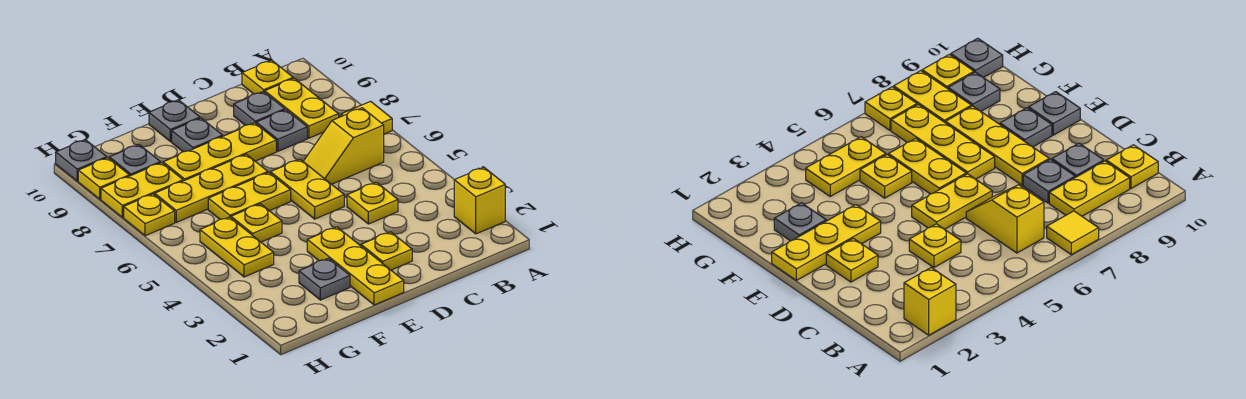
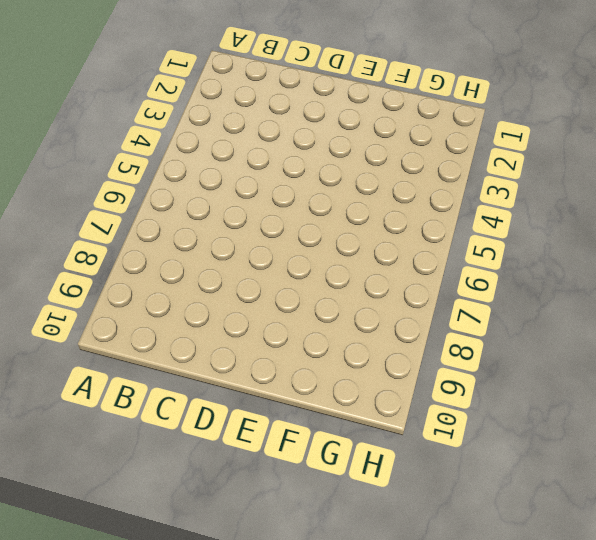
none -> yellow 1x1 brick [454,167,505,234]
none -> yellow 1x1 tile [341,101,392,134]
none -> yellow 1x2 slope [303,108,384,184]

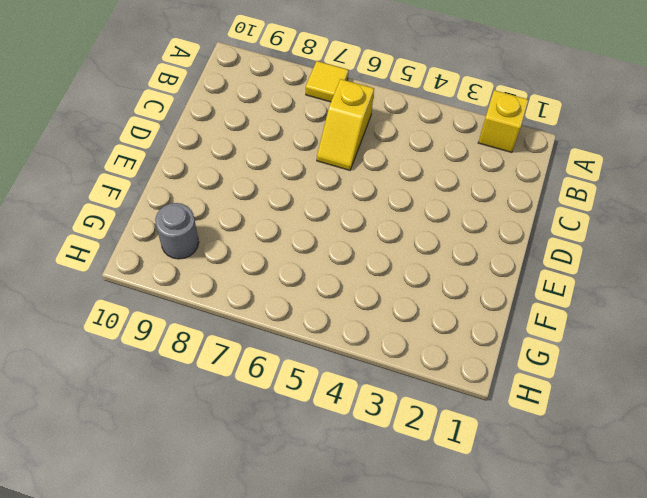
grey 1x1 round brick [155,203,199,259] -> grey 1x1 plate [109,145,160,176]
none -> yellow 1x2 plate [265,78,339,138]
none -> yellow 1x1 plate [242,60,293,94]
none -> yellow 1x1 plate [347,182,398,224]

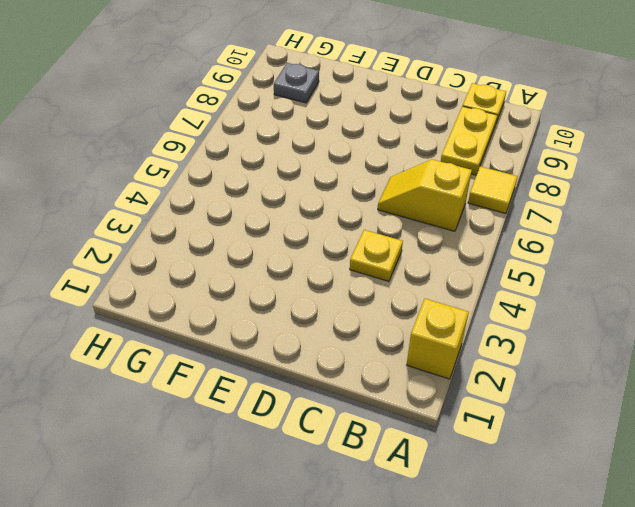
none -> grey 1x1 plate [256,110,307,151]
none -> grey 1x1 plate [234,92,285,125]
none -> yellow 1x1 plate [361,232,412,270]

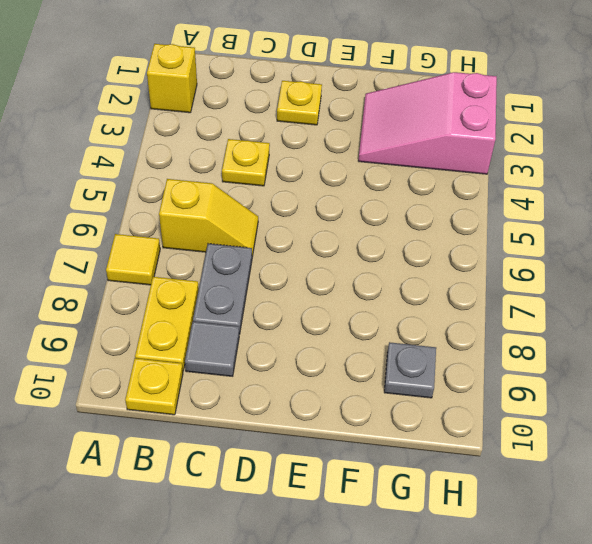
grey 1x2 plate [193,244,252,334] -> grey 1x1 plate [256,110,307,151]
grey 1x1 tile [185,322,239,376] -> grey 1x1 plate [234,92,285,125]
pink 2x3 slope [358,72,497,174] -> grey 1x1 plate [299,258,350,300]
none -> yellow 1x2 plate [270,159,344,219]
none -> yellow 1x3 plate [163,123,276,181]
none -> yellow 1x3 plate [307,227,404,305]

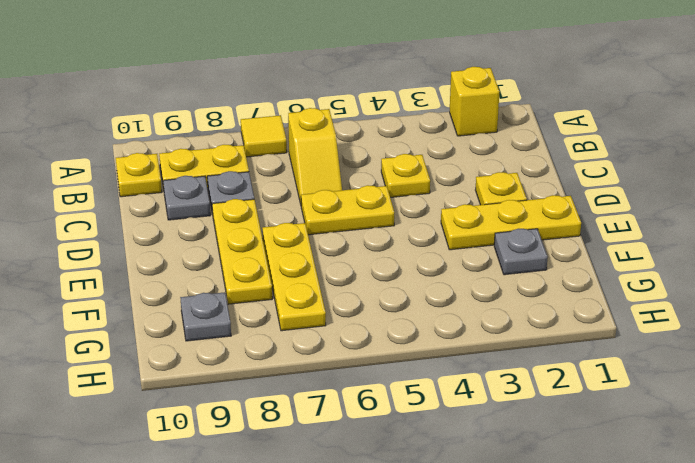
none -> yellow 1x2 plate [208,173,291,219]
none -> grey 1x1 plate [172,118,223,152]
none -> grey 1x1 plate [149,100,200,142]

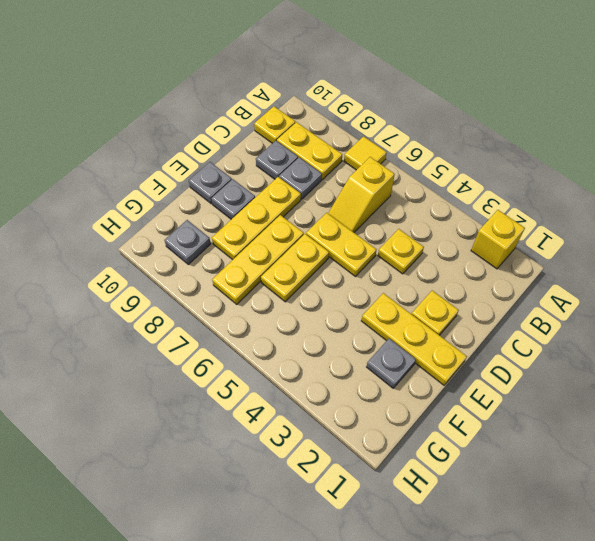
none -> yellow 1x1 plate [231,204,282,242]
none -> yellow 1x2 plate [200,217,274,277]
none -> yellow 1x2 plate [101,163,183,218]

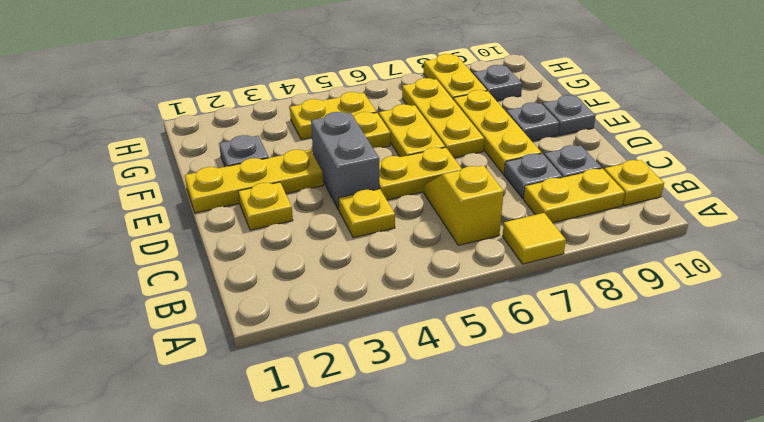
grey 1x2 brick [311,112,379,210] -> none
none -> yellow 1x1 brick [454,167,505,234]
none -> yellow 1x1 plate [124,194,175,236]
none -> yellow 1x1 plate [78,158,129,199]

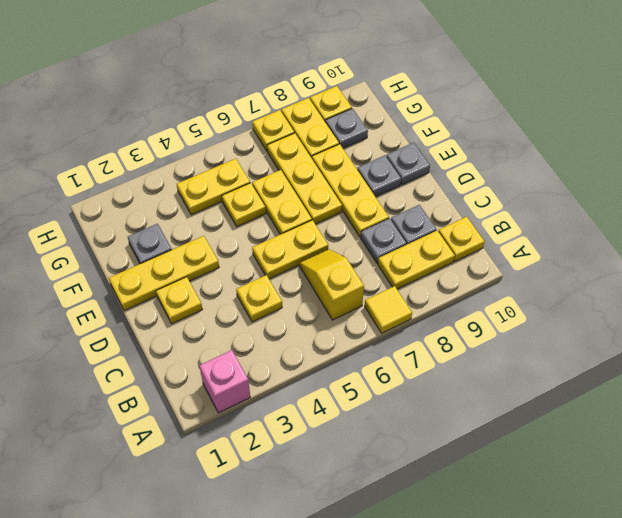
pink 1x1 brick [199,350,250,413] -> yellow 1x1 brick [454,167,505,234]
none -> grey 1x1 plate [56,140,107,181]

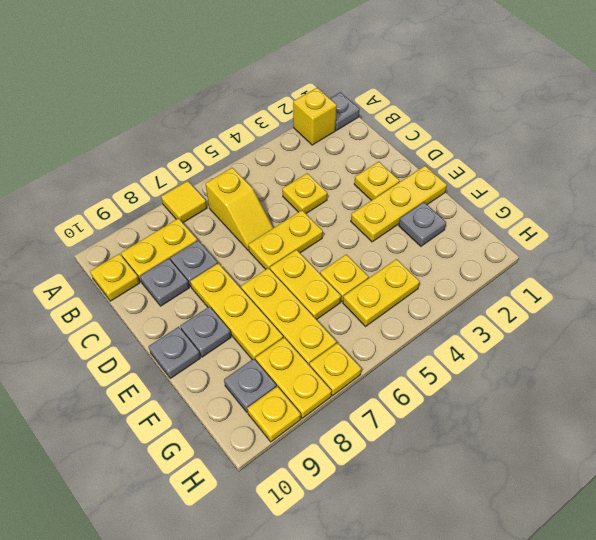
grey 1x1 plate [330,92,359,130] -> grey 1x1 plate moved to [56,140,107,181]

